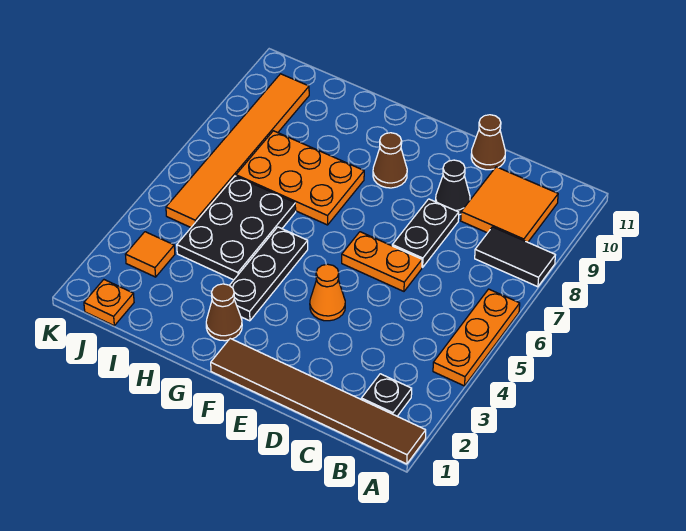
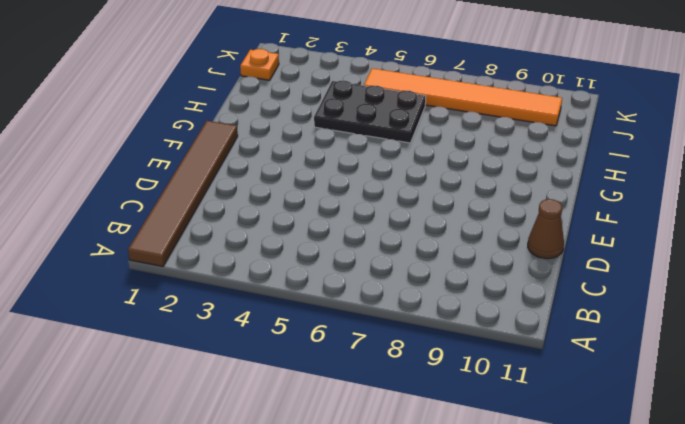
none -> orange 1x3 plate [433,289,520,386]
none -> black 1x2 tile [475,227,555,287]
none -> black 1x1 plate [361,374,412,416]

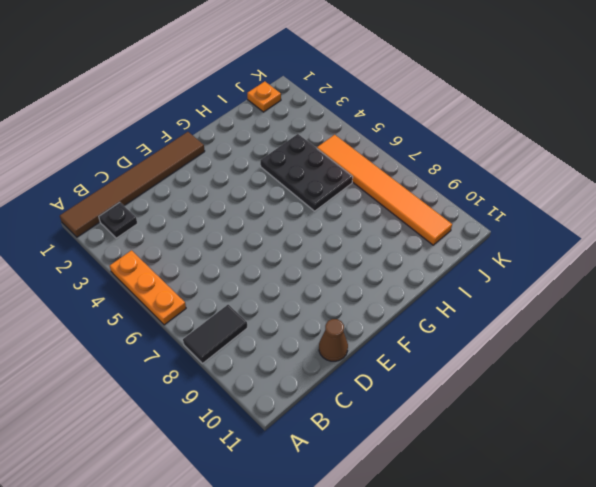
none -> orange 2x2 tile [461,167,558,242]
none -> orange 1x2 plate [342,232,422,291]
none -> black 1x2 plate [392,199,459,267]

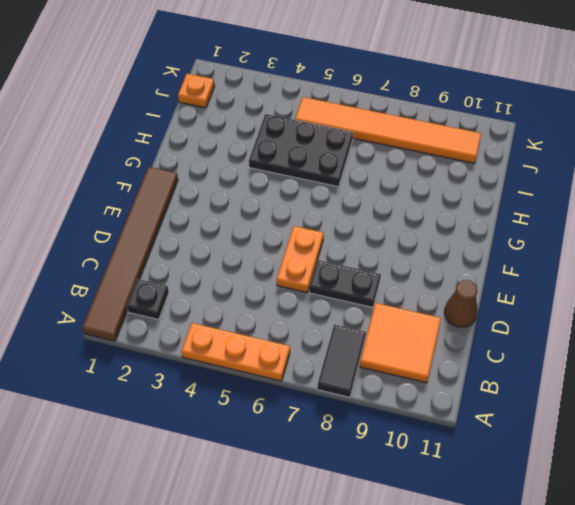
none -> black 1x1 cone [436,160,470,215]
none -> orange 1x1 cone [310,264,345,321]
none -> brown 1x1 cone [373,133,407,188]

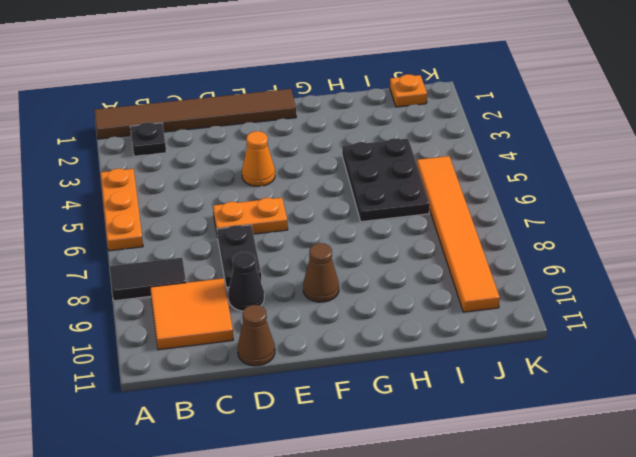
none -> brown 1x1 cone [206,284,242,341]
none -> black 1x3 plate [229,227,308,321]
none -> orange 2x3 plate [236,131,364,225]

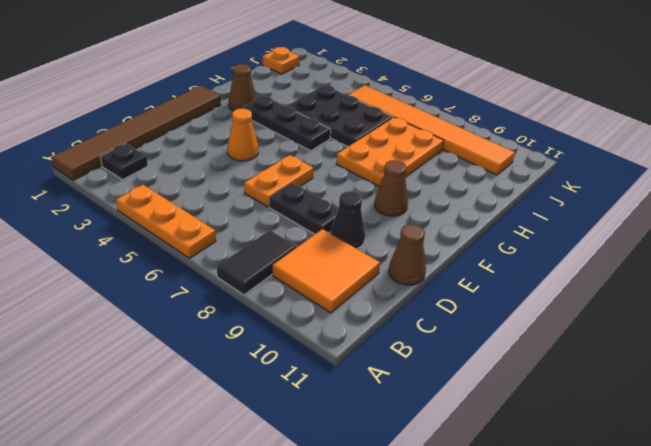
none -> orange 1x1 tile [125,232,175,277]

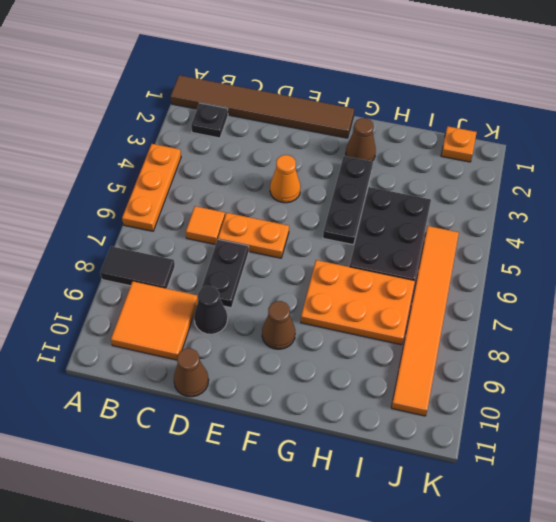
orange 1x1 tile [186,206,225,245] -> orange 1x1 tile moved to [125,232,175,277]

